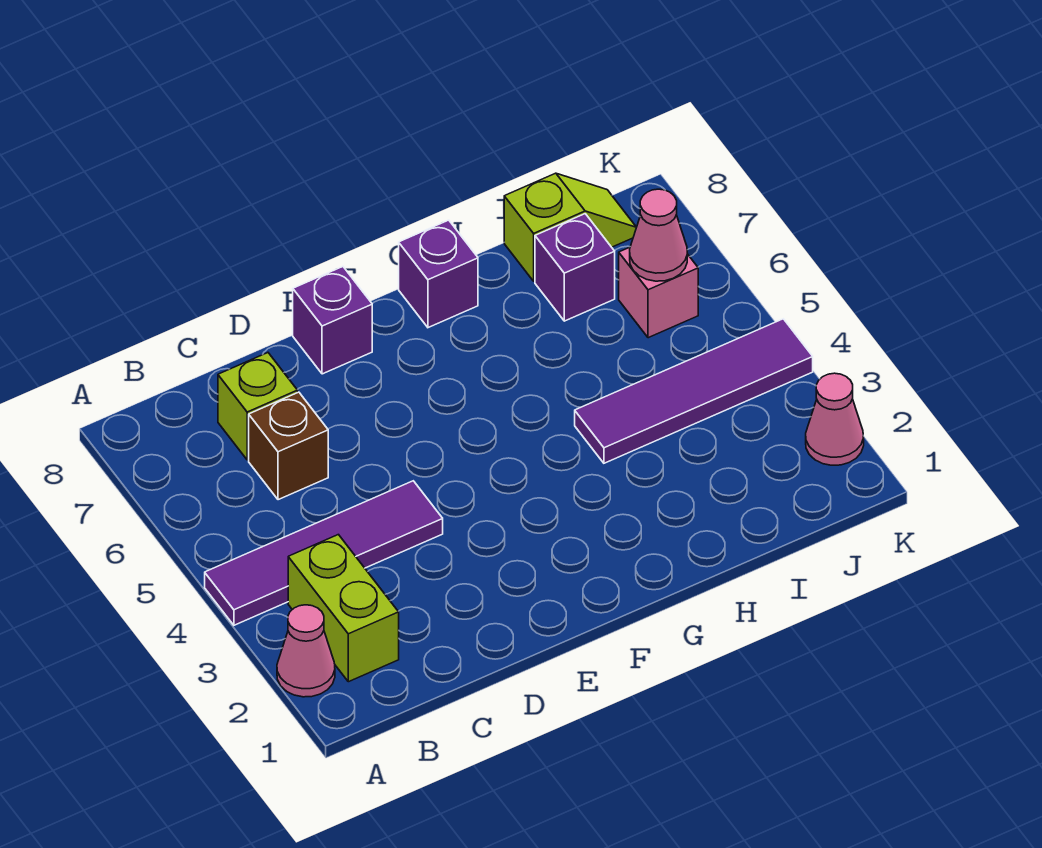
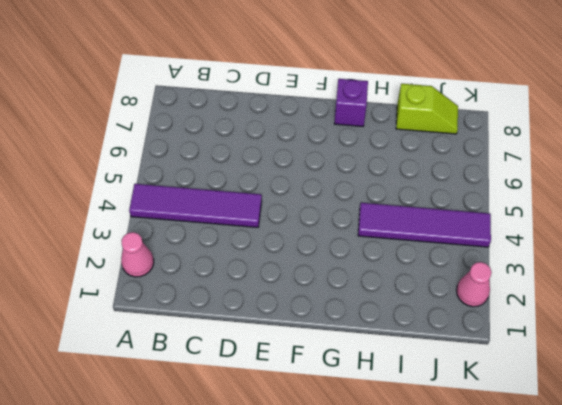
none -> lime 1x2 brick [288,535,399,682]
none -> brown 1x1 brick [249,392,328,500]
none -> lime 1x1 brick [218,353,298,460]

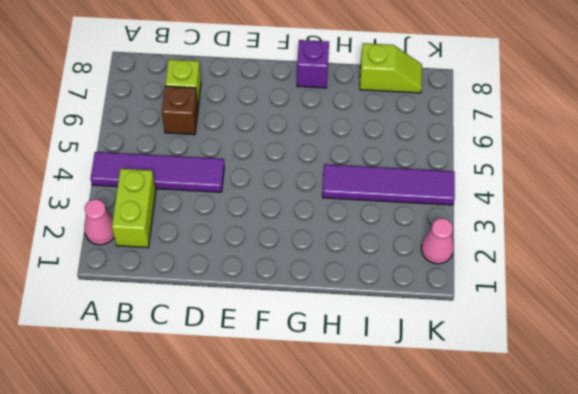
none -> purple 1x1 brick [293,267,372,374]
none -> purple 1x1 brick [535,214,615,321]
none -> pink 1x1 brick [619,247,698,338]

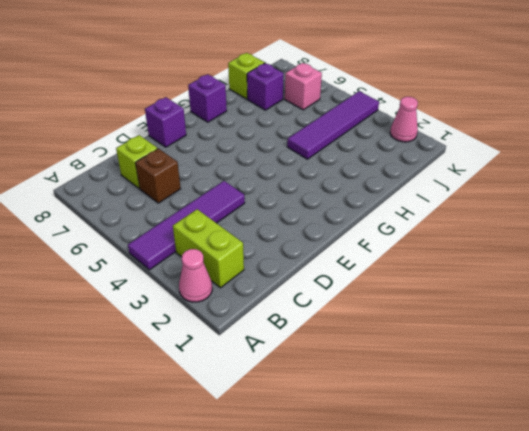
none -> pink 1x1 cone [630,189,687,281]

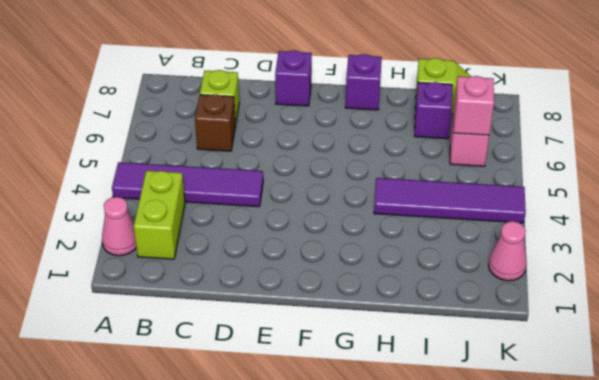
pink 1x1 brick [454,76,494,135] -> pink 1x1 cone [630,189,687,281]

